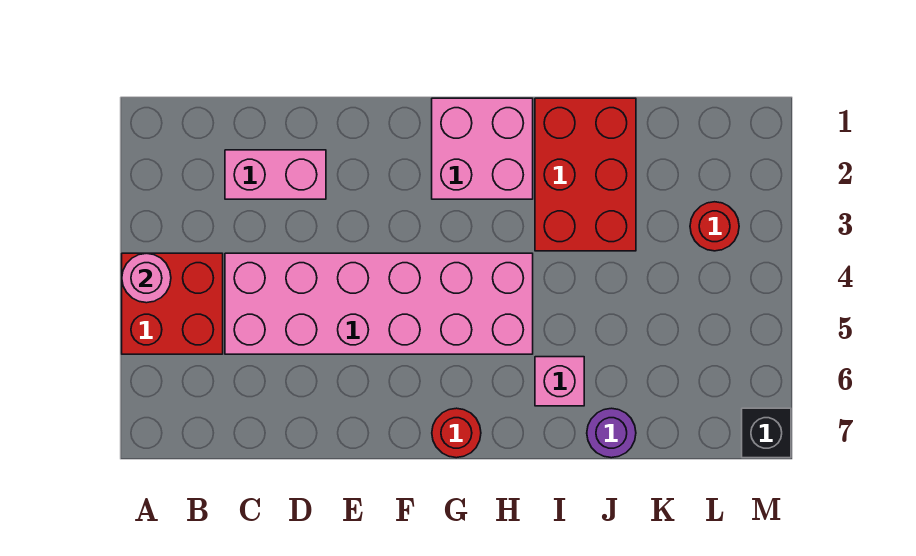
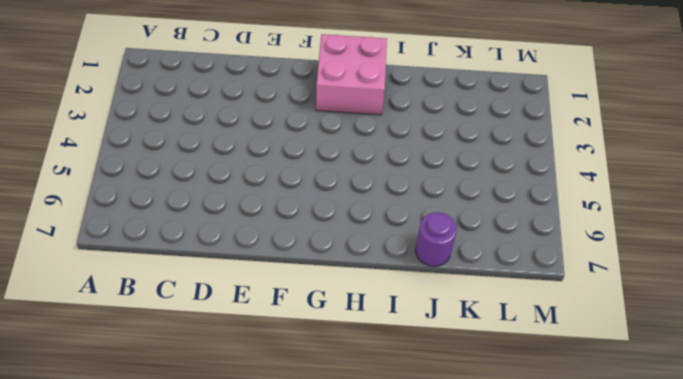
none -> red 2x2 brick [122,253,223,354]
none -> pink 1x2 brick [225,150,326,199]

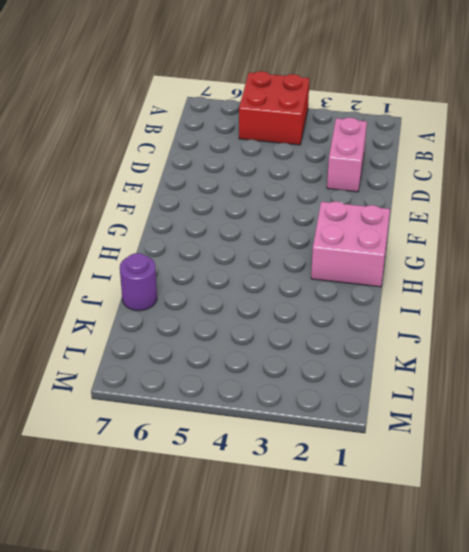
none -> pink 2x6 brick [225,253,533,354]
none -> red 1x1 round brick [432,408,481,458]

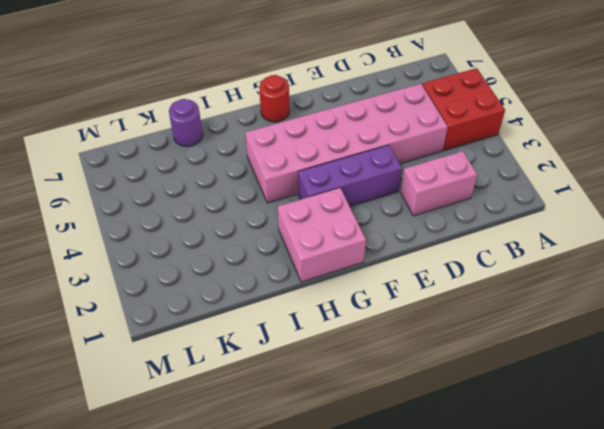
purple 1x3 brick [298,145,402,206] -> none
none -> red 2x3 brick [535,98,636,251]
none -> pink 1x1 brick [535,357,584,406]

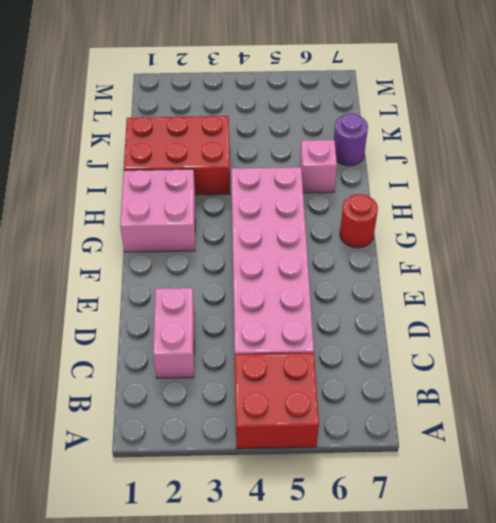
none -> red 1x1 round brick [690,202,739,251]
none -> black 1x1 brick [742,408,791,458]

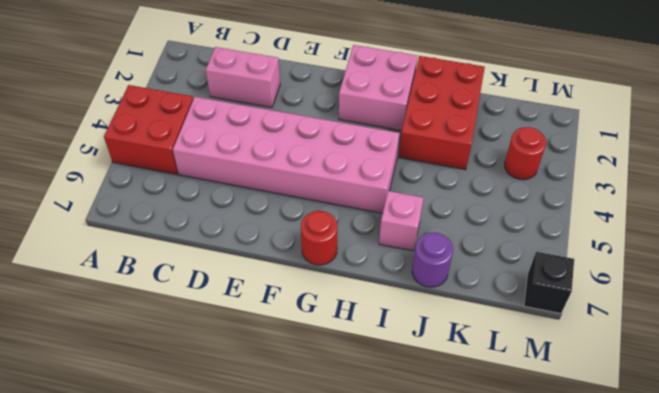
none -> pink 1x1 round brick [122,253,171,303]

